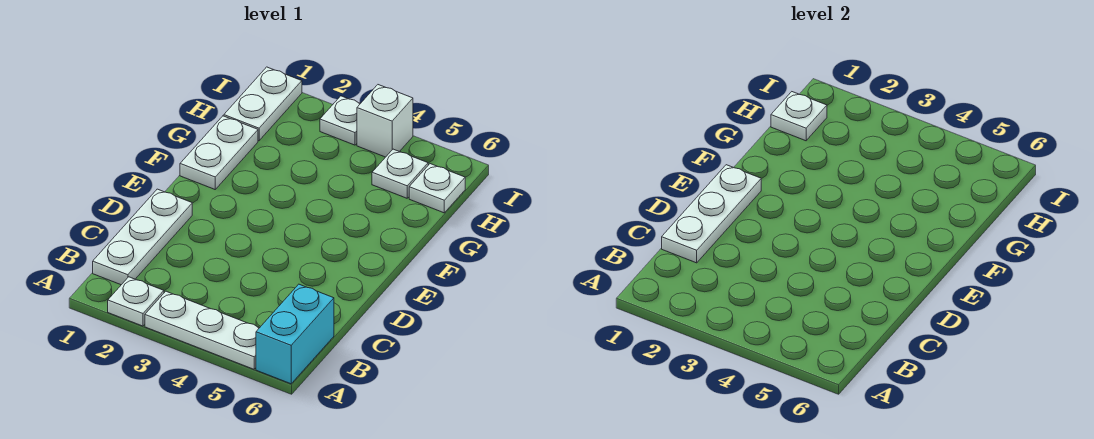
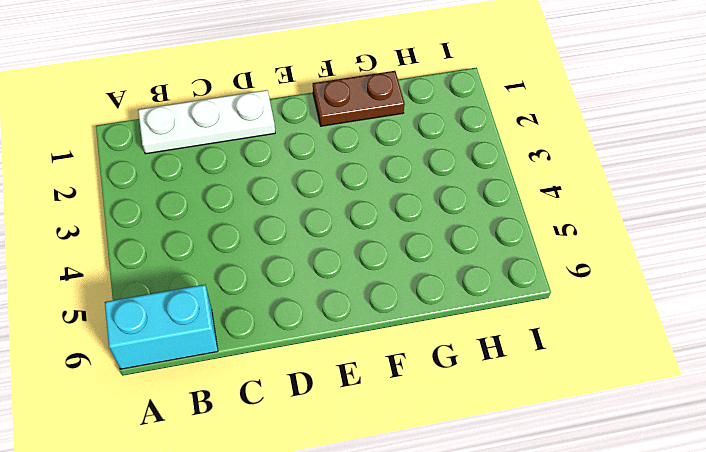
brown 1x2 plate [313,71,405,126] -> white 1x2 plate [180,116,258,189]
none -> white 1x1 plate [108,277,164,326]
none -> white 1x3 plate [145,291,259,369]
none -> white 1x2 plate [224,67,302,141]

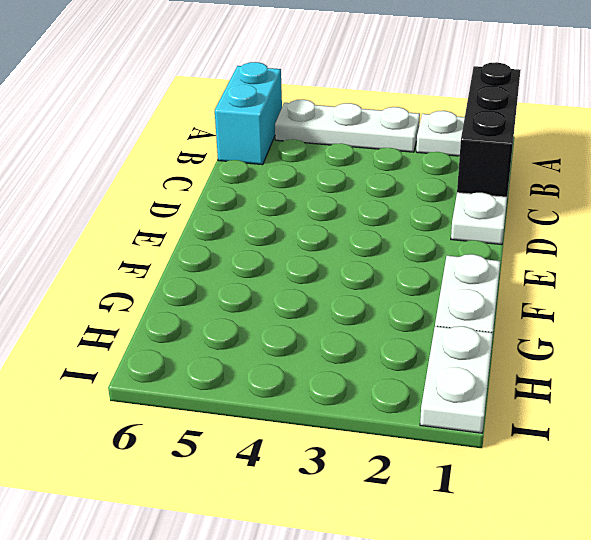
black 1x3 brick [457,62,521,197] -> white 1x3 plate [662,165,761,263]
none -> white 1x1 plate [372,149,428,198]
none -> white 1x1 plate [409,164,465,213]
none -> white 1x1 plate [320,96,361,145]

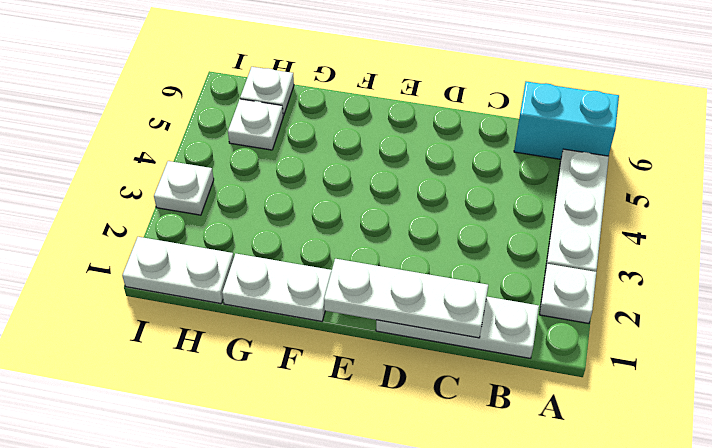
none -> white 1x1 brick [357,85,413,157]
none -> white 1x1 plate [771,92,827,141]

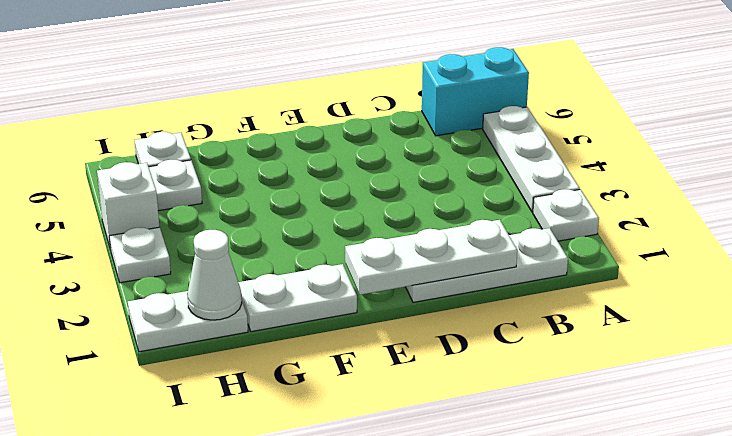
white 1x1 cone [187,230,242,320] -> white 1x1 plate [771,92,827,141]

